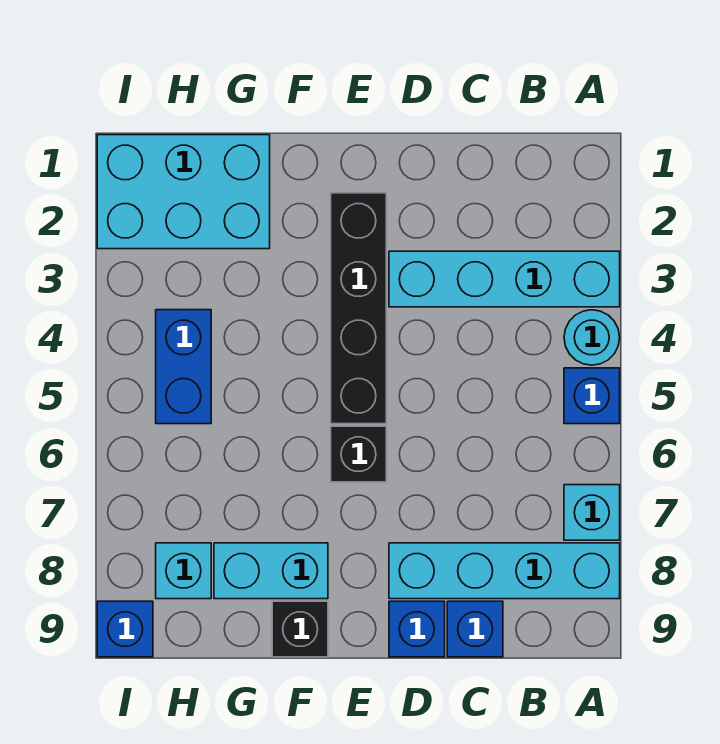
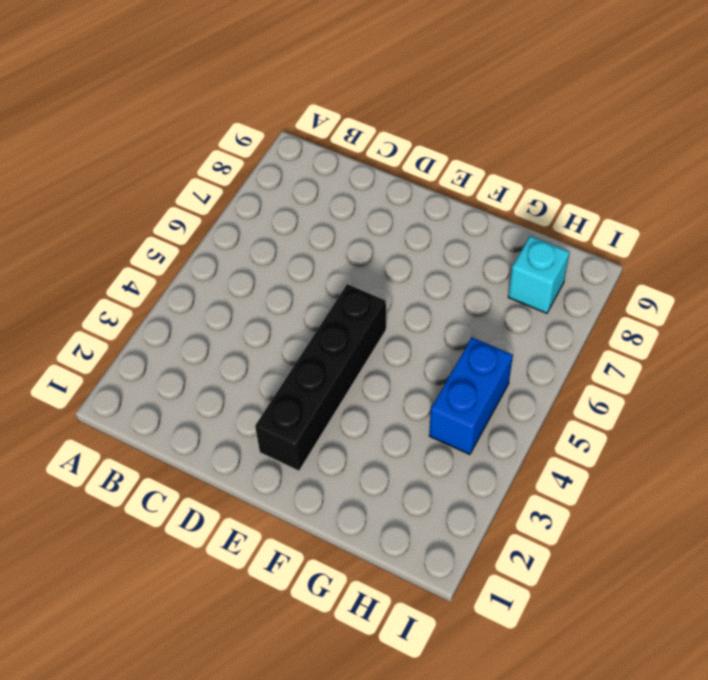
none -> cyan 1x4 brick [389,251,620,307]
none -> cyan 1x1 round brick [564,310,620,365]
none -> blue 1x1 brick [564,368,620,424]

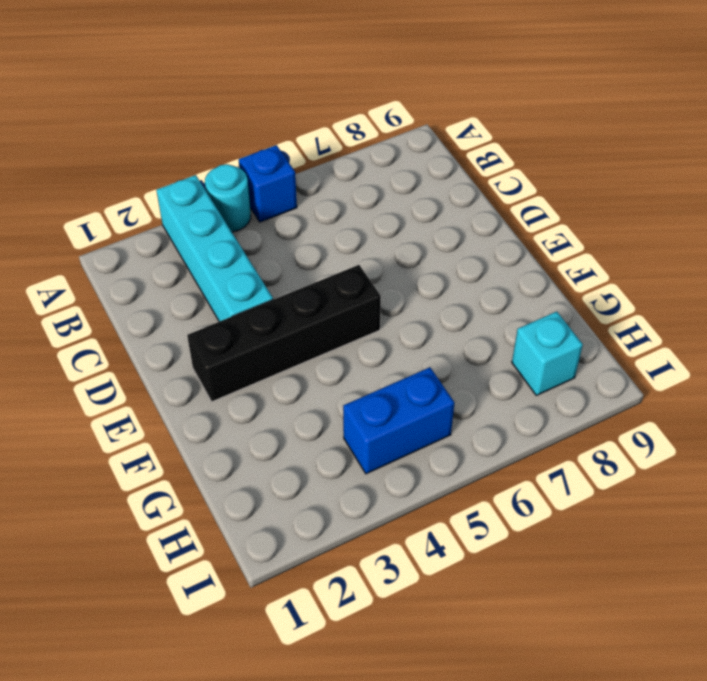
none -> cyan 1x1 brick [564,485,620,540]
none -> cyan 1x4 brick [389,543,620,599]
none -> blue 1x1 brick [447,601,503,657]

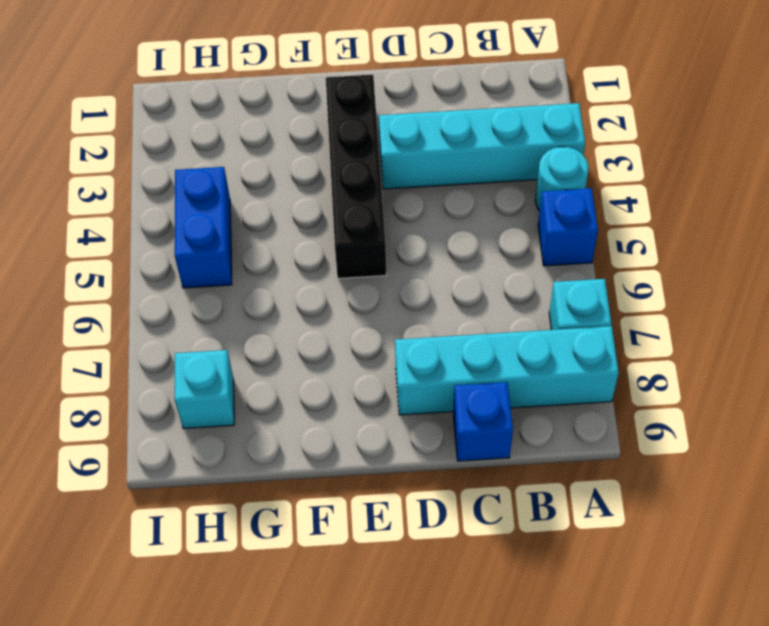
none -> blue 1x1 brick [389,601,445,657]
none -> black 1x1 brick [331,426,386,482]
none -> cyan 1x2 brick [214,543,328,599]

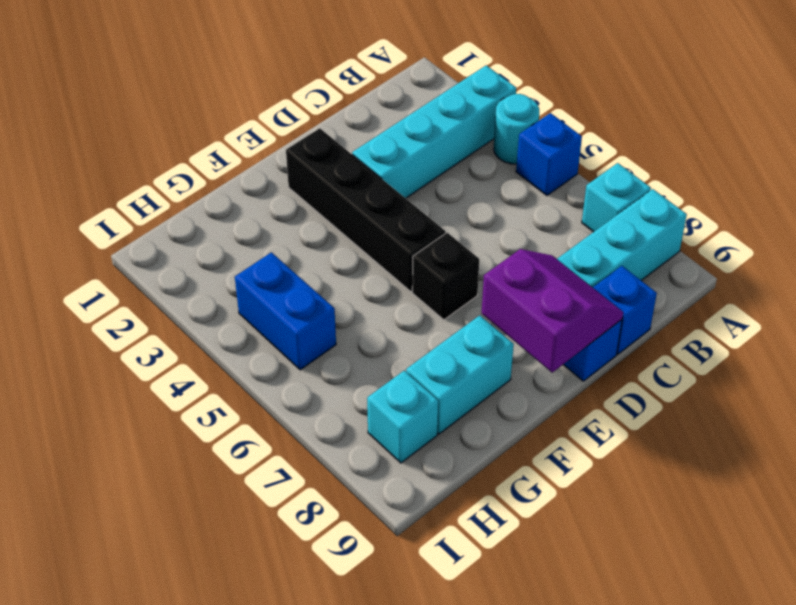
purple 2x2 slope [482,249,623,373] -> none
none -> black 1x1 brick [272,601,328,657]
none -> cyan 2x3 brick [97,135,270,249]
none -> blue 1x1 brick [97,601,153,657]

